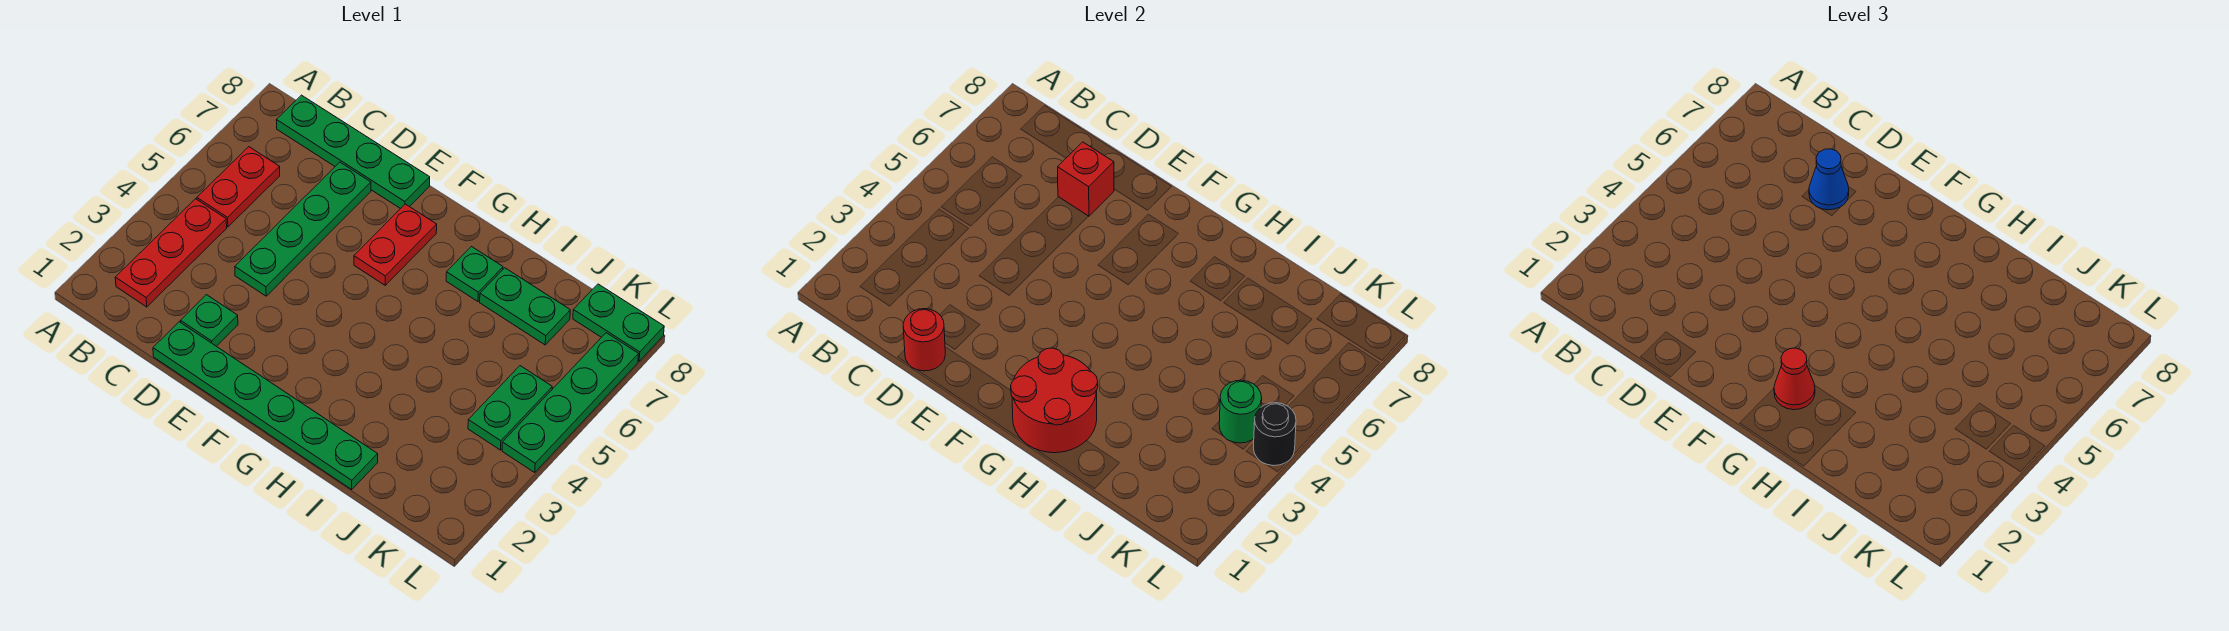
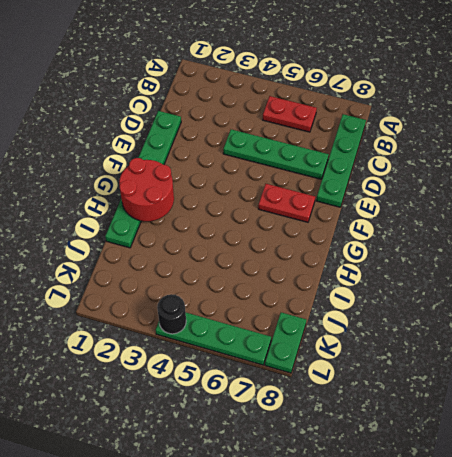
none -> red 1x3 plate [115,199,227,307]
none -> green 1x1 plate [181,295,238,346]
none -> green 1x1 plate [446,247,503,301]

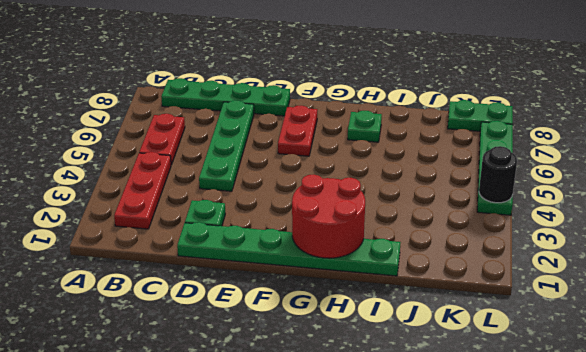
none -> green 1x2 plate [480,268,570,345]
none -> green 1x2 plate [468,366,552,450]
none -> red 1x1 round brick [903,309,945,371]

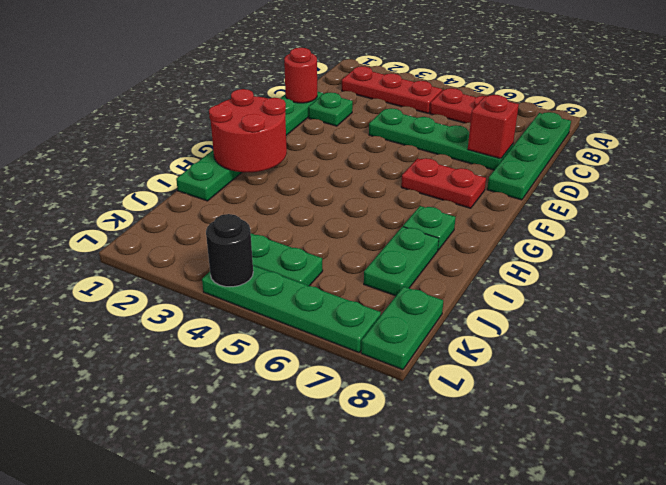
none -> green 1x1 round brick [1219,380,1262,443]
none -> blue 1x1 cone [1809,149,1849,210]
none -> red 1x1 cone [1774,348,1815,410]

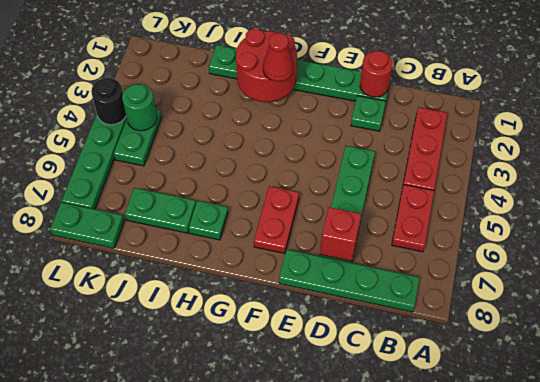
none -> blue 1x1 cone [1809,149,1849,210]

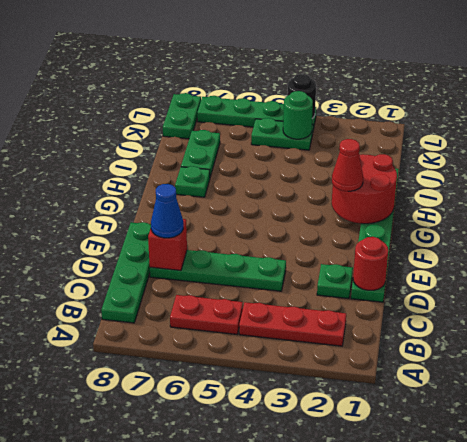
none -> red 1x2 plate [354,204,437,285]

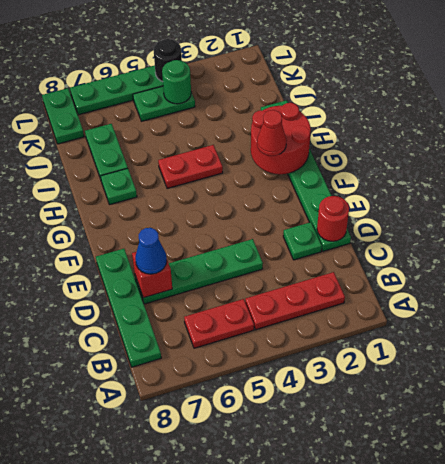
red 1x2 plate [158,145,223,189] -> red 1x2 plate moved to [354,204,437,285]

